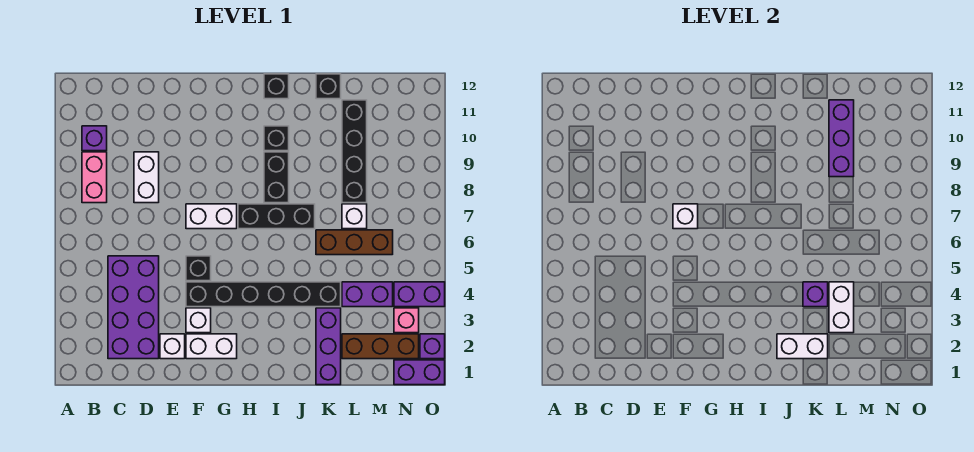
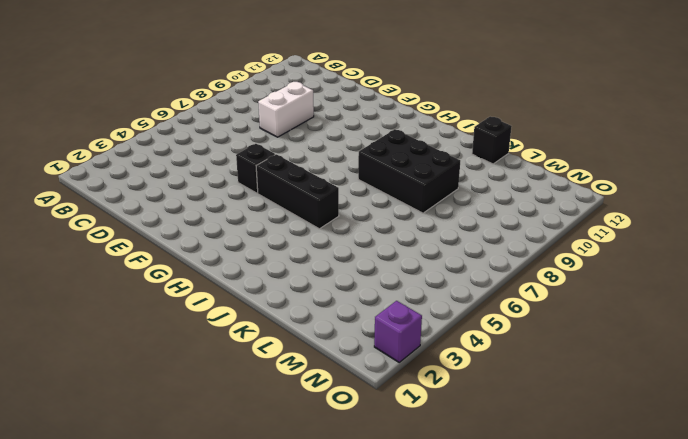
black 1x3 brick [256,154,339,229] -> black 1x3 brick moved to [238,204,315,229]
black 2x3 brick [358,129,460,213] -> black 1x2 brick [264,152,289,203]
none -> pink 1x2 brick [82,152,107,203]
none -> purple 1x1 brick [82,126,107,151]
none -> purple 2x4 brick [108,256,159,359]
none -> white 1x1 brick [160,334,185,359]

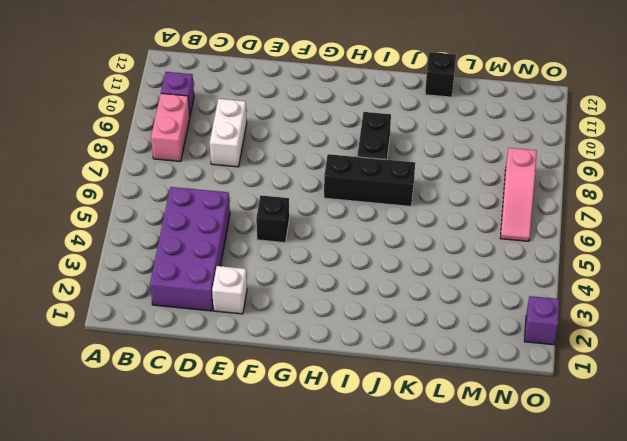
pink 1x3 slope [500,148,537,241] -> none
none -> white 1x2 brick [186,334,237,359]
none -> white 1x1 brick [186,308,211,333]
none -> black 1x6 brick [186,282,341,307]
none -> white 1x2 brick [186,204,237,229]

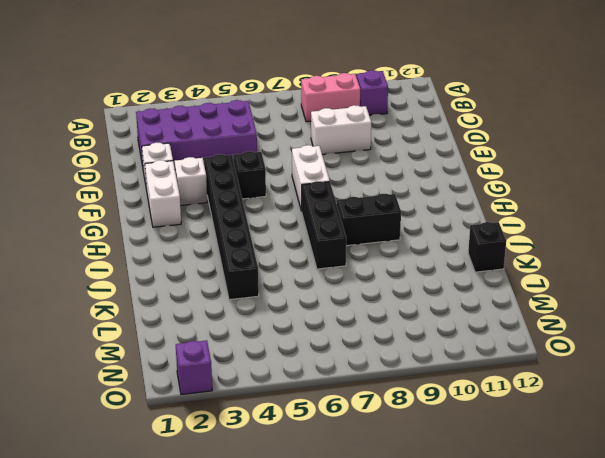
none -> black 1x1 brick [264,126,289,151]
none -> black 1x1 brick [264,74,289,99]
none -> purple 1x3 brick [316,308,341,385]
none -> brown 1x3 brick [316,230,393,255]

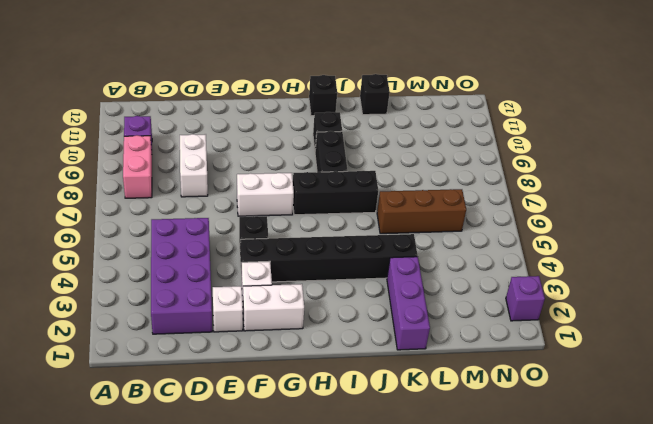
none -> brown 1x3 brick [342,334,419,359]
none -> purple 1x2 brick [342,282,393,307]
none -> white 1x1 brick [342,204,367,229]
none -> black 1x4 brick [342,100,367,203]

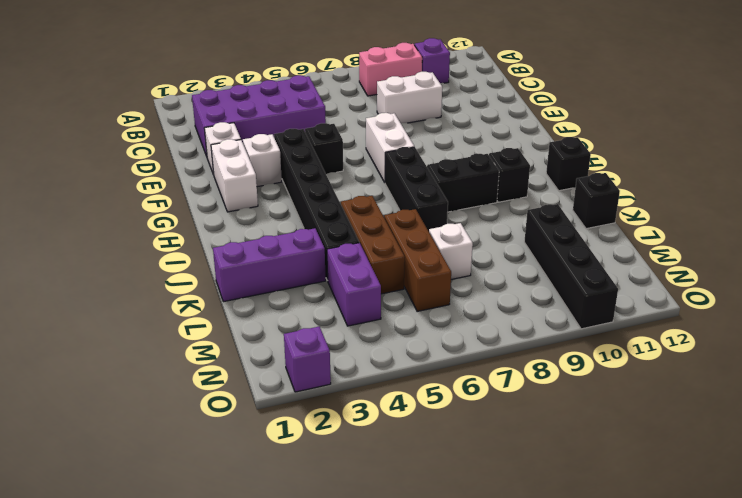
brown 1x3 brick [341,196,405,294] -> brown 1x3 brick moved to [342,334,419,359]
black 1x4 brick [524,204,618,329] -> black 1x4 brick turned to [342,100,367,203]
none -> purple 1x2 brick [394,360,445,385]
none -> pink 1x1 brick [394,308,419,333]
none -> purple 1x2 brick [394,282,445,307]
none -> white 1x1 brick [673,204,698,229]

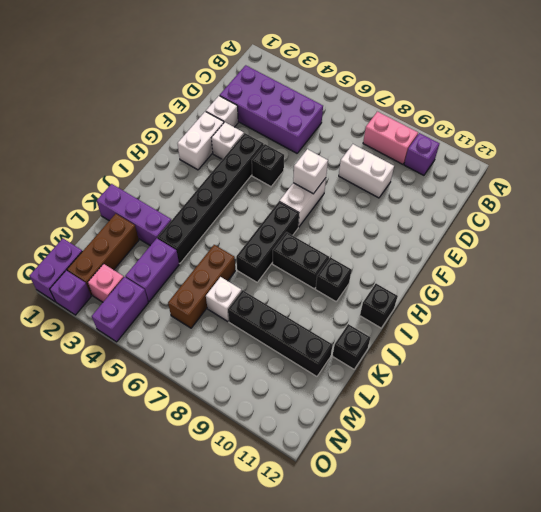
none -> white 1x2 brick [777,334,828,359]
none -> purple 1x1 brick [803,282,828,307]
none -> white 1x2 brick [829,282,854,333]
none -> purple 1x3 brick [829,100,854,177]

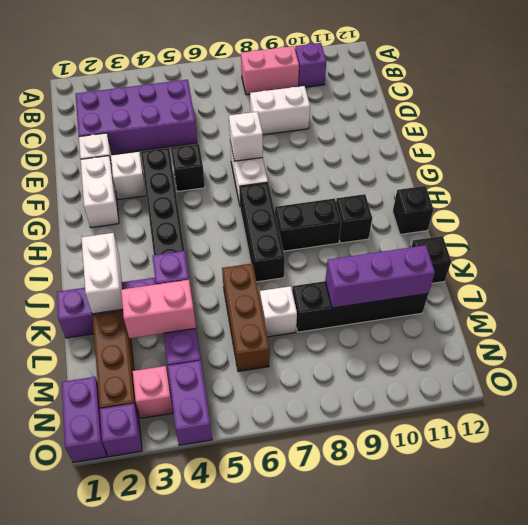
pink 1x2 brick [121,280,196,338] -> white 1x2 brick [829,282,854,333]

